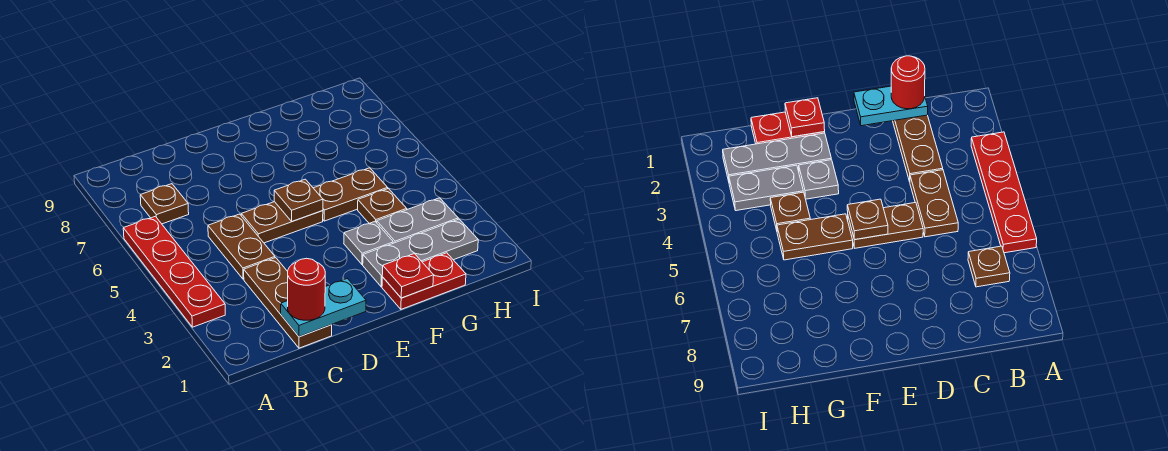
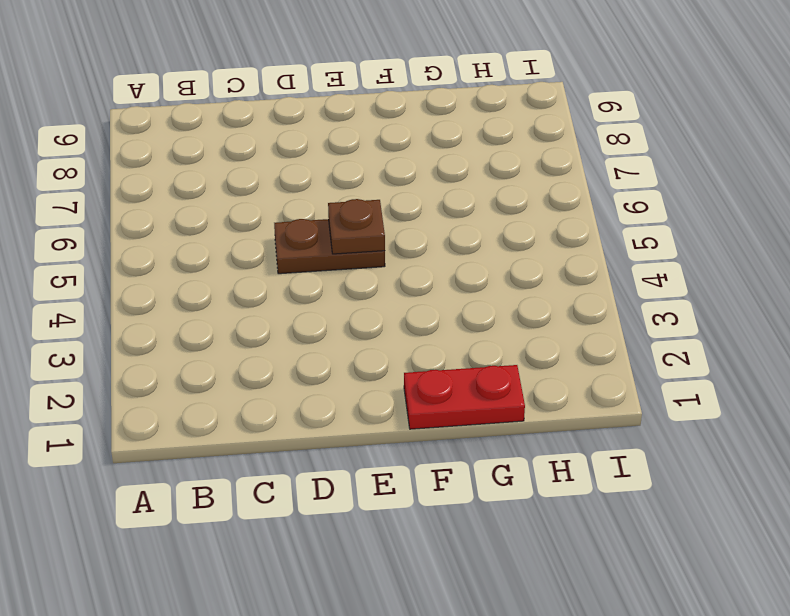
none -> red 1x4 plate [123,216,225,327]
none -> brown 1x1 plate [140,184,189,224]
none -> brown 1x3 plate [244,258,332,348]

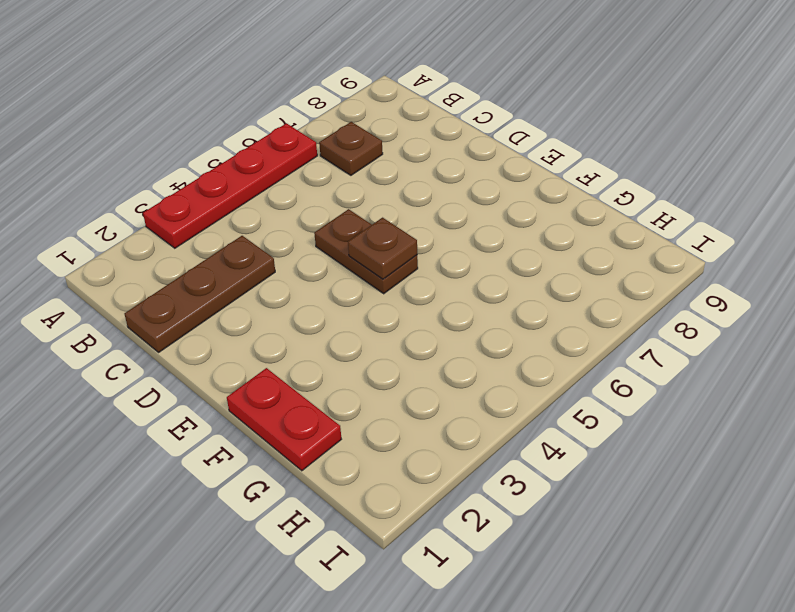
none -> brown 1x2 plate [208,214,275,279]
none -> grey 1x3 plate [363,219,478,287]
none -> grey 1x1 plate [344,222,393,264]

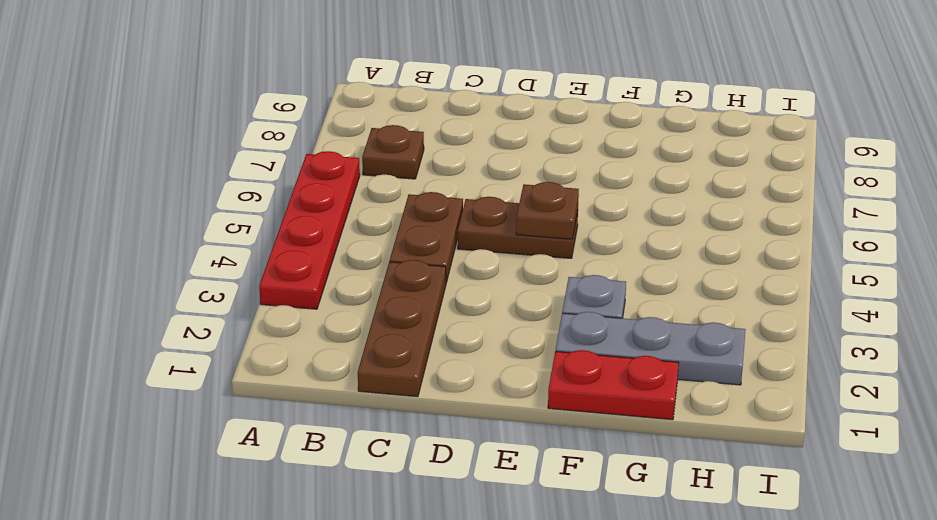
none -> brown 1x2 plate [314,168,388,221]
none -> grey 1x2 plate [377,198,458,243]
none -> brown 1x1 plate [358,188,407,223]

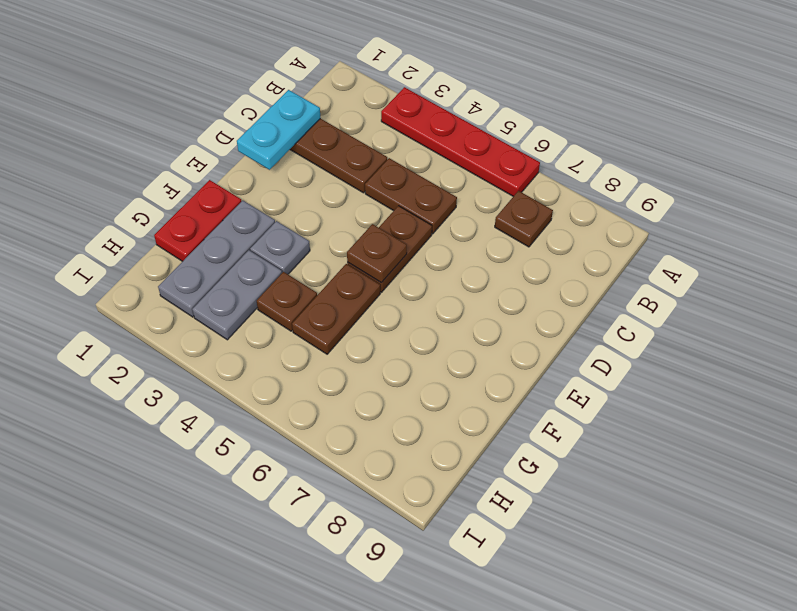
none -> red 1x1 plate [382,254,434,298]
none -> red 1x1 round brick [288,258,325,320]

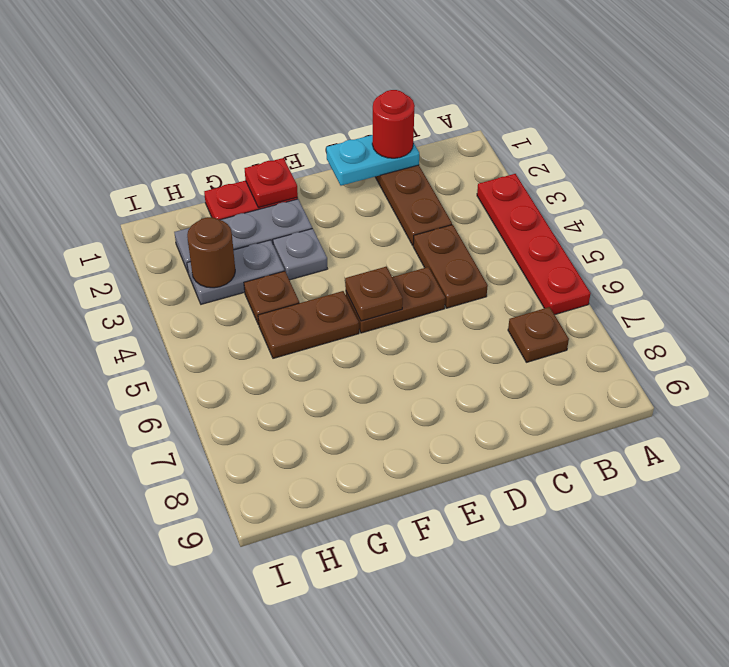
brown 1x1 round brick [187,217,235,288] -> none

